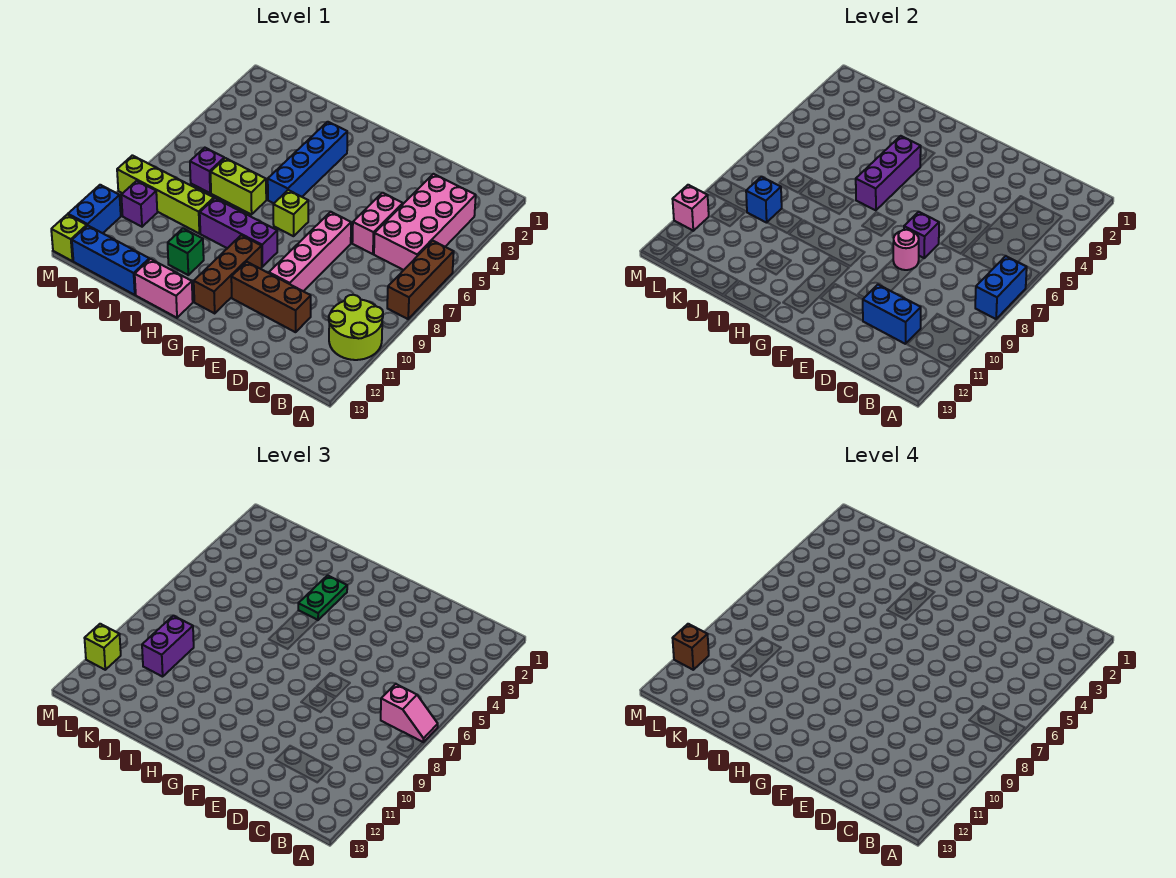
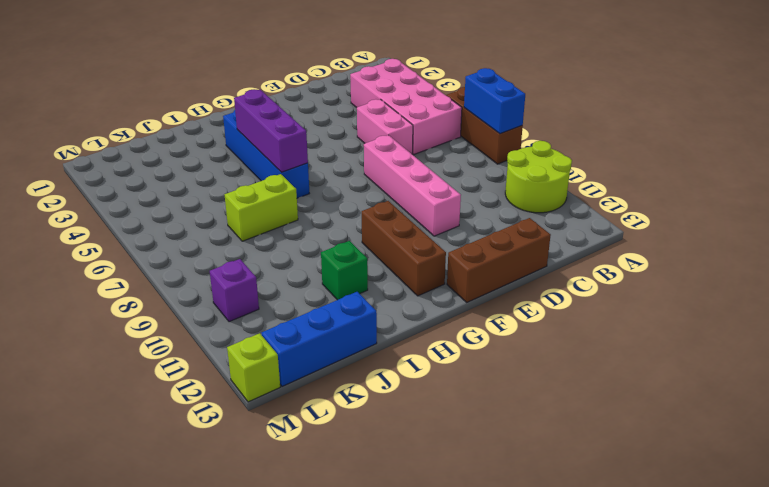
brown 1x3 brick [447,218,551,302] -> brown 1x3 brick moved to [231,262,311,332]
none -> lime 1x1 brick [273,190,308,236]
none -> purple 1x3 brick [200,198,277,267]
none -> pink 1x2 brick [135,259,193,318]
none -> lime 1x4 brick [117,155,214,233]

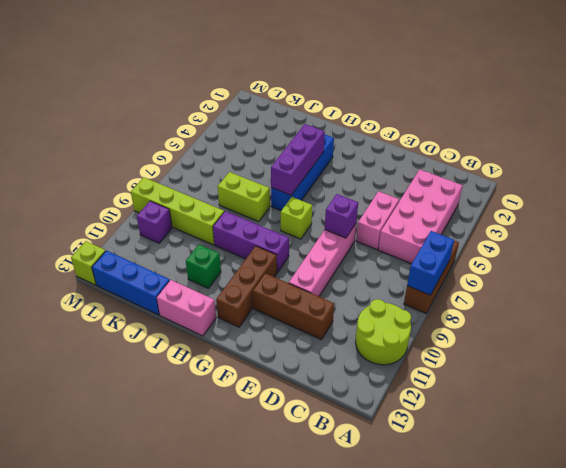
none -> purple 1x1 brick [190,148,224,193]
none -> blue 1x2 brick [68,185,121,233]
none -> blue 1x2 brick [863,285,921,344]
none -> pink 1x1 round brick [893,230,919,270]

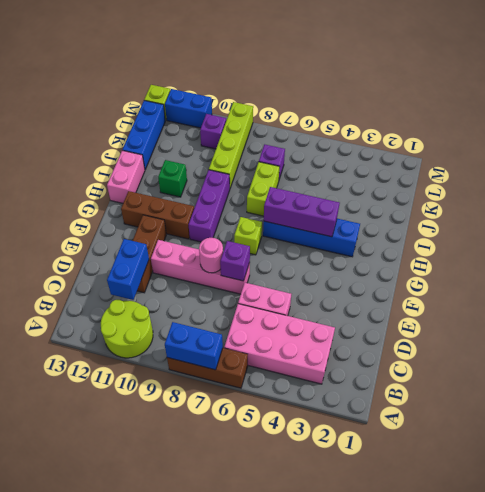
none -> blue 1x1 brick [746,177,782,223]
none -> pink 1x1 brick [673,185,709,231]
none -> pink 1x2 slope [381,684,438,742]
none -> green 1x2 plate [298,575,347,620]

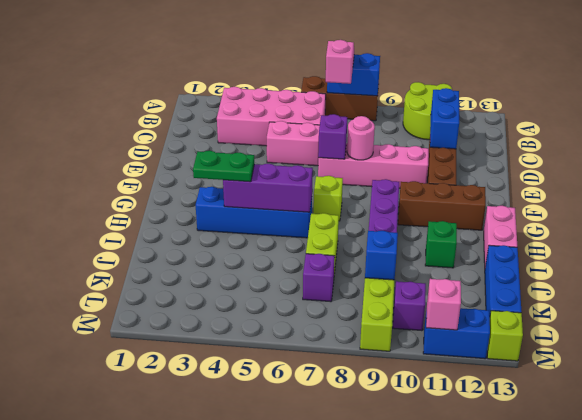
none -> purple 1x2 brick [142,616,194,677]
none -> lime 1x1 brick [85,624,121,670]
none -> brown 1x1 brick [673,624,709,670]

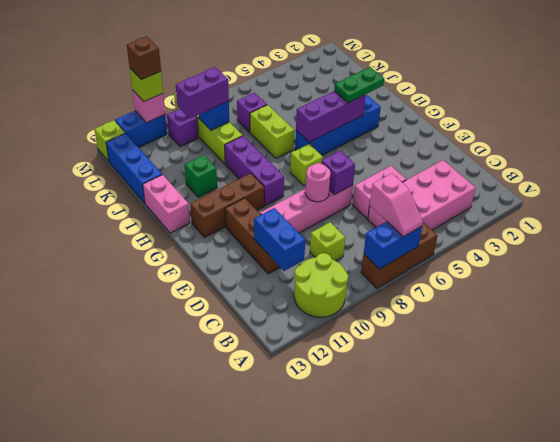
lime 1x1 brick [310,222,345,261] -> none

